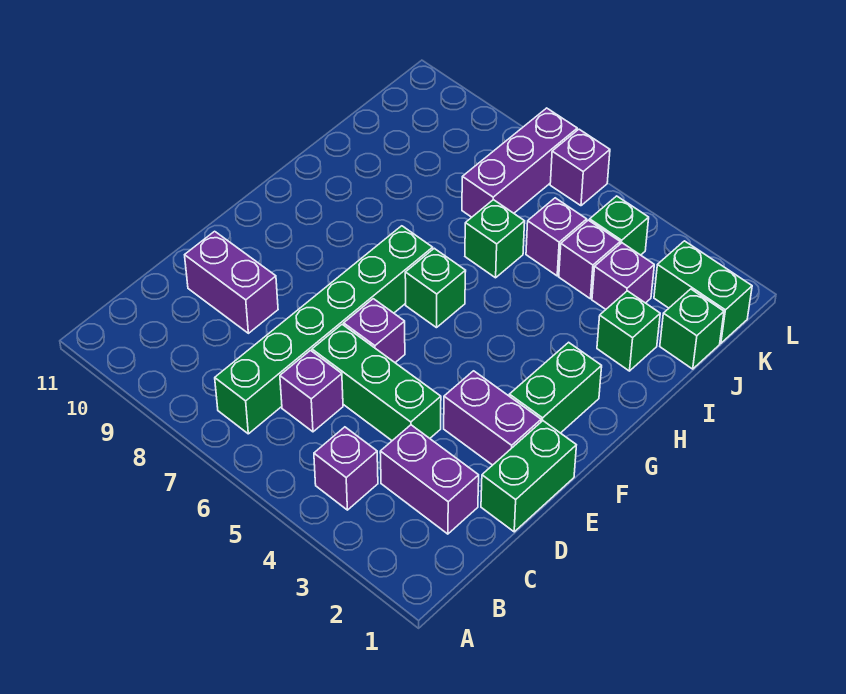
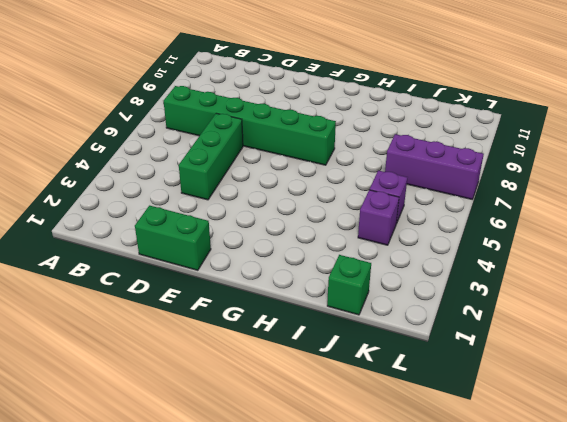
none -> purple 1x1 brick [314,427,378,510]
none -> purple 1x2 brick [380,425,479,534]
none -> purple 1x1 brick [280,350,343,432]

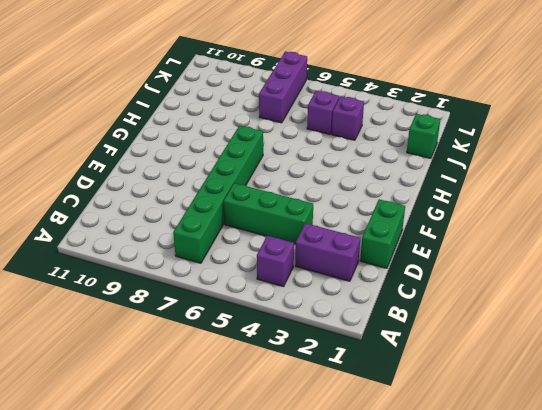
none -> purple 1x1 brick [280,350,343,432]
none -> purple 1x2 brick [185,231,278,333]
none -> purple 1x2 brick [444,371,541,465]

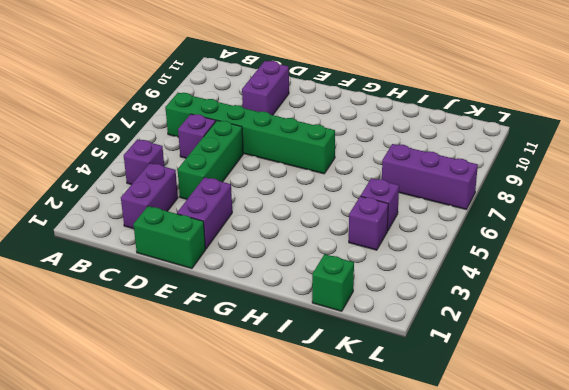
none -> purple 1x1 brick [344,299,405,363]
none -> green 1x2 brick [509,342,602,433]
none -> green 1x1 brick [405,248,466,328]

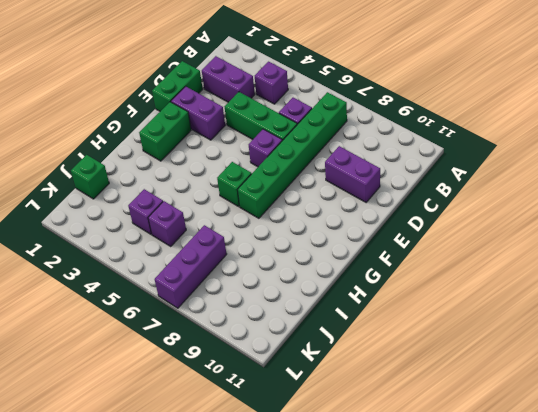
none -> green 1x1 brick [597,291,660,371]
none -> green 1x1 brick [465,200,525,278]
none -> purple 1x1 brick [592,243,654,309]

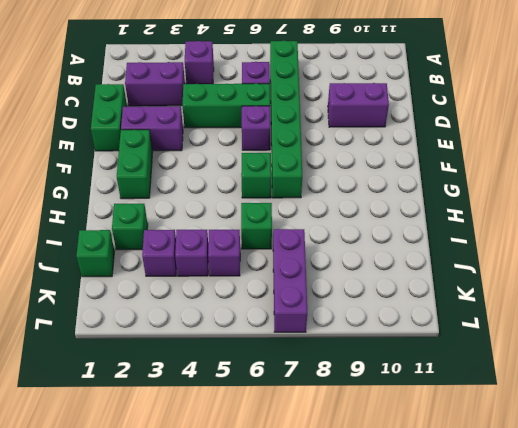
none -> green 1x2 brick [654,241,752,343]
none -> green 1x1 brick [590,196,649,255]
none -> purple 1x1 brick [550,129,610,206]

